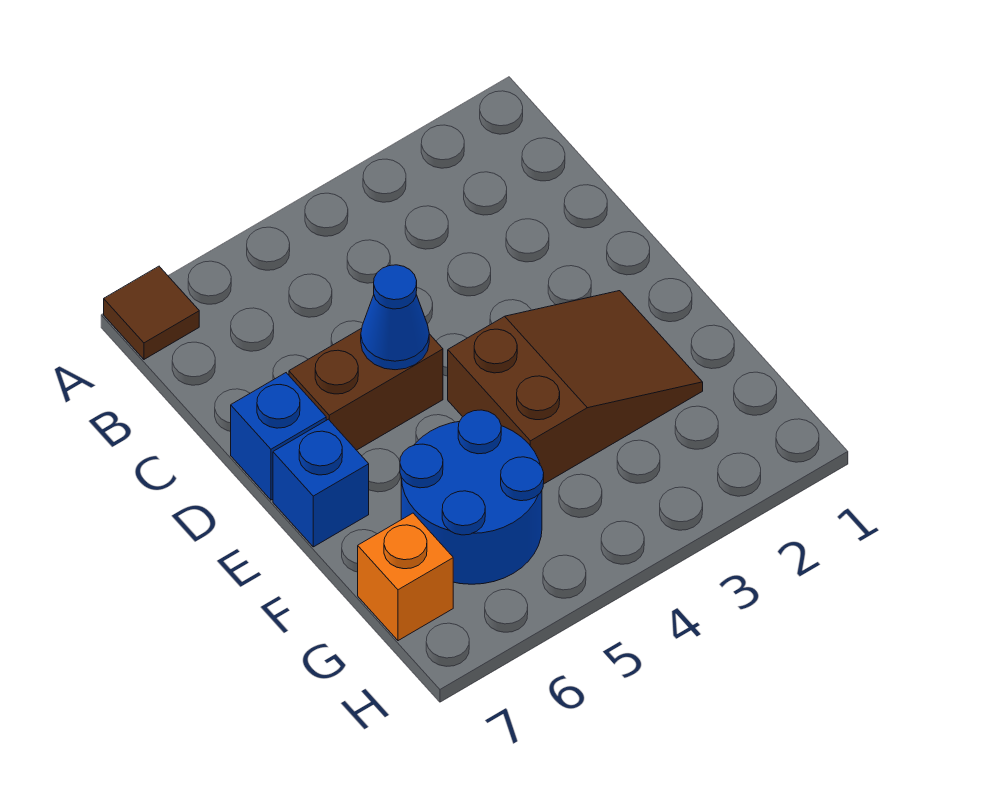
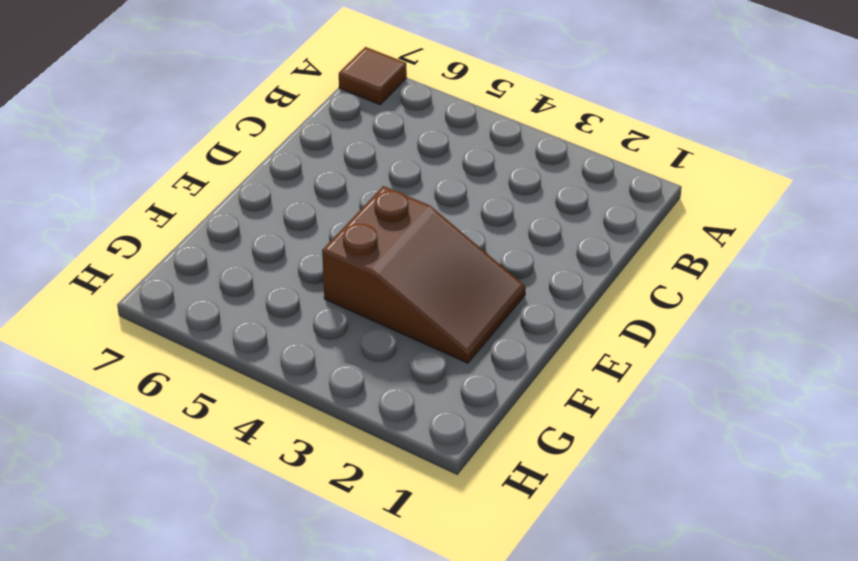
none -> brown 1x2 brick [289,328,443,450]
none -> blue 1x1 brick [231,373,326,500]

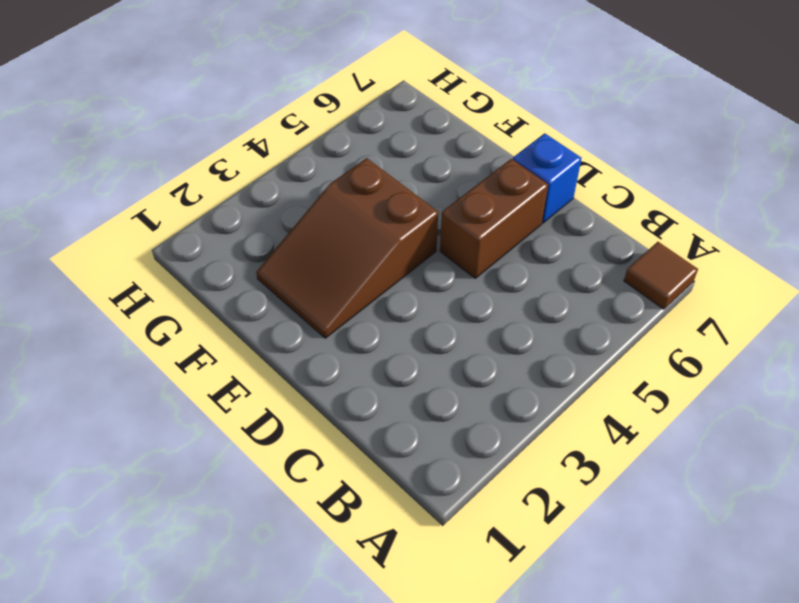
none -> blue 1x1 brick [273,419,369,547]
none -> blue 2x2 round brick [400,410,544,584]

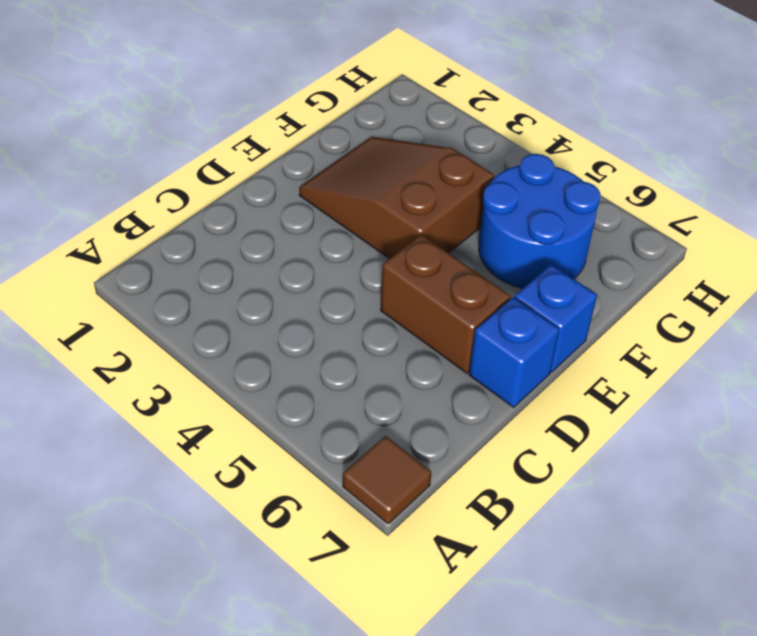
none -> orange 1x1 brick [358,513,453,641]
none -> blue 1x1 cone [361,265,429,370]

